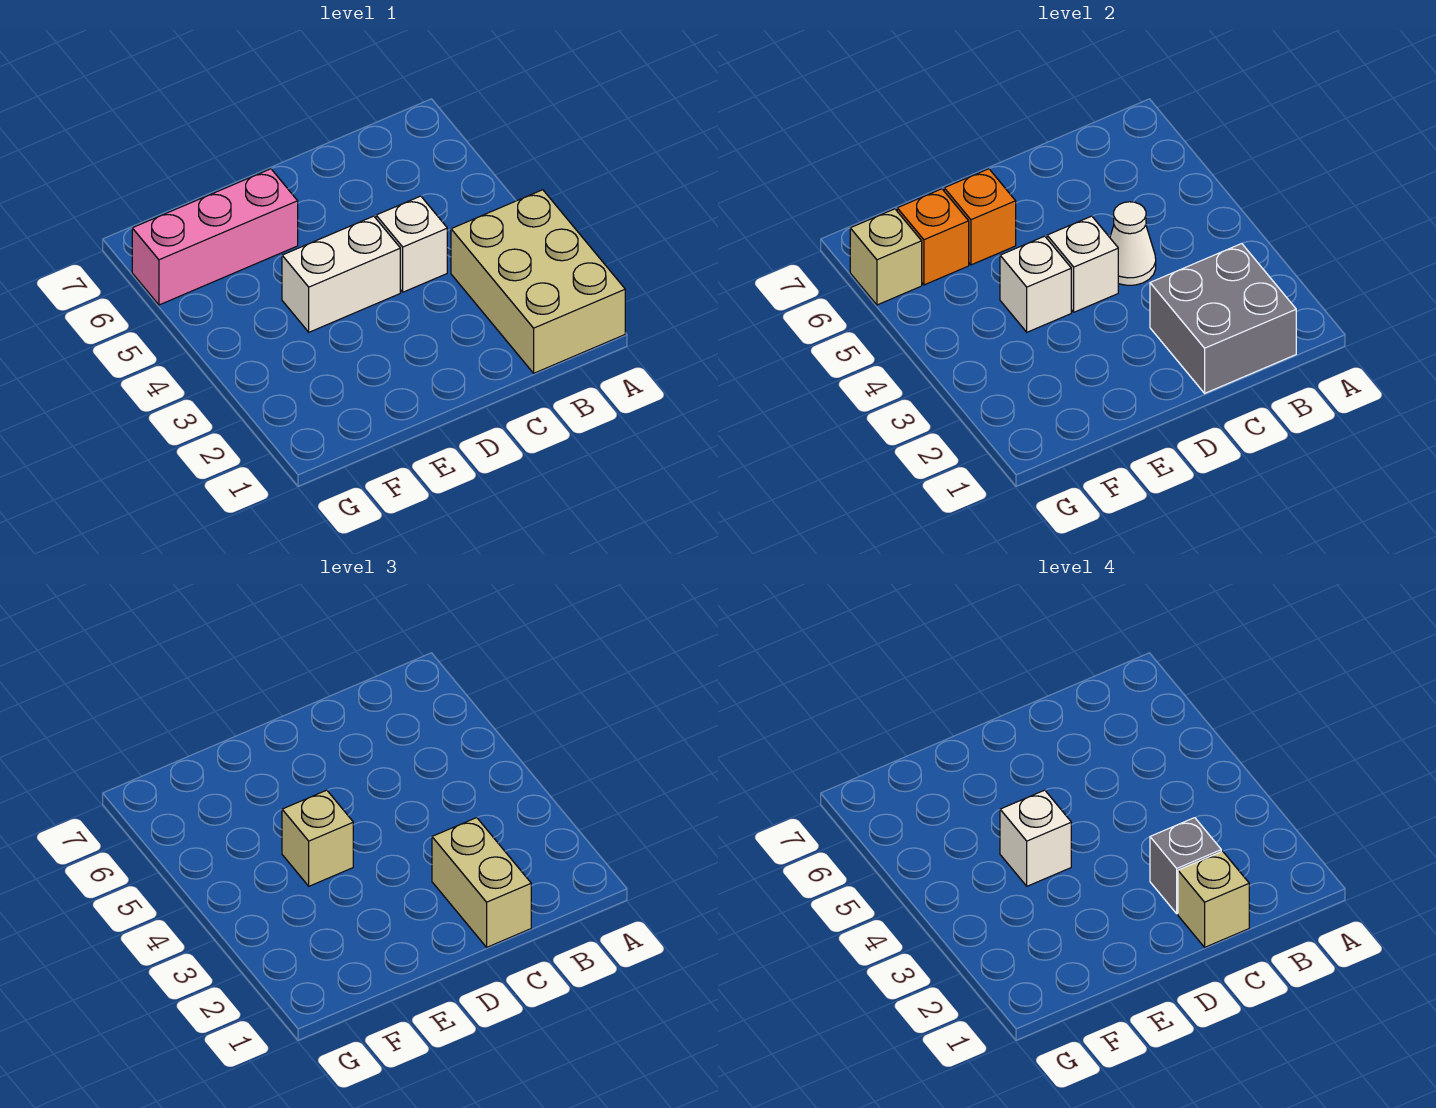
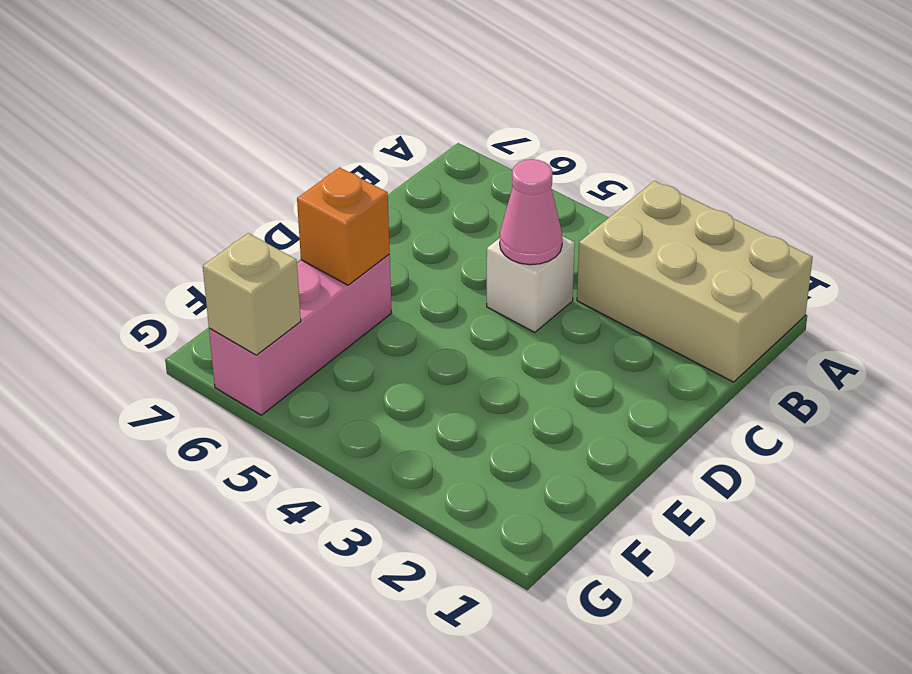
pink 1x1 cone [500,159,562,265] -> white 1x1 cone [1110,202,1156,285]
none -> white 1x2 brick [282,216,400,332]
none -> grey 2x2 brick [1150,244,1296,393]
none -> white 1x1 brick [1047,216,1118,312]

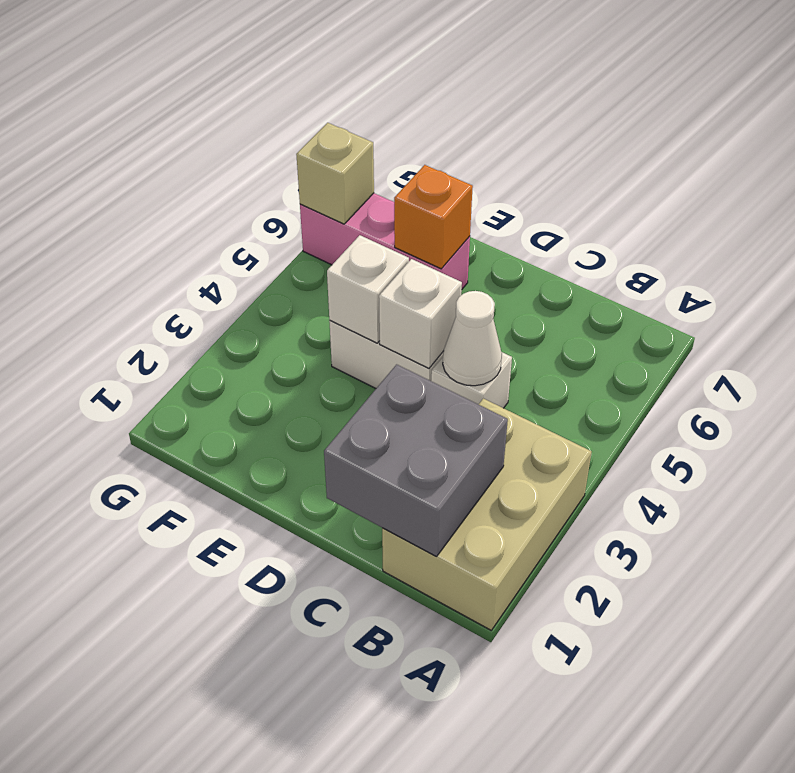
none -> orange 1x1 brick [897,189,969,285]
none -> tan 1x2 brick [432,818,531,947]
none -> tan 1x1 brick [282,790,353,886]

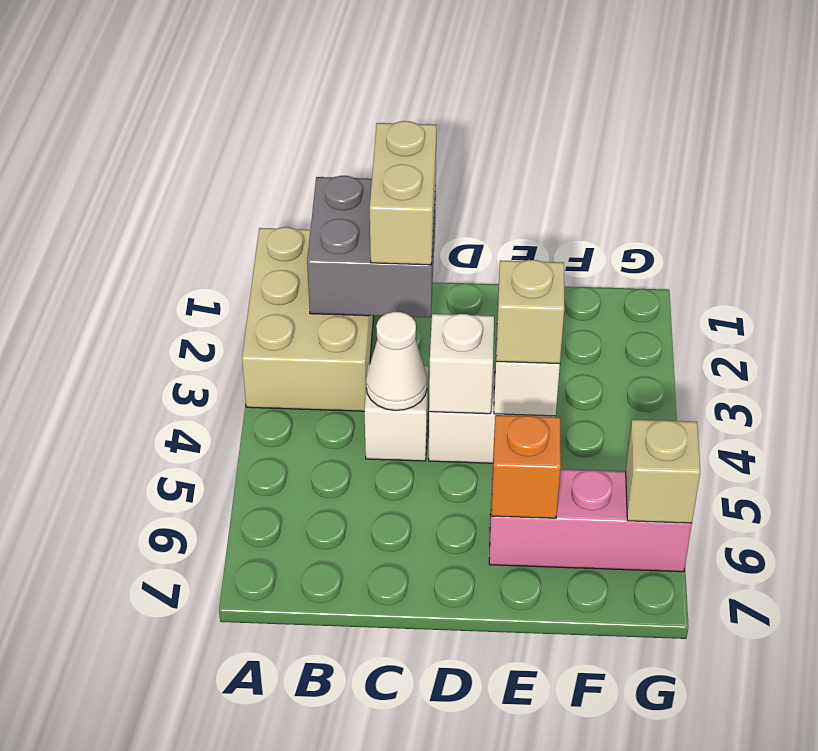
none -> orange 1x1 brick [897,189,969,285]
none -> tan 1x1 brick [1178,851,1249,947]
none -> grey 1x1 brick [1150,818,1221,914]

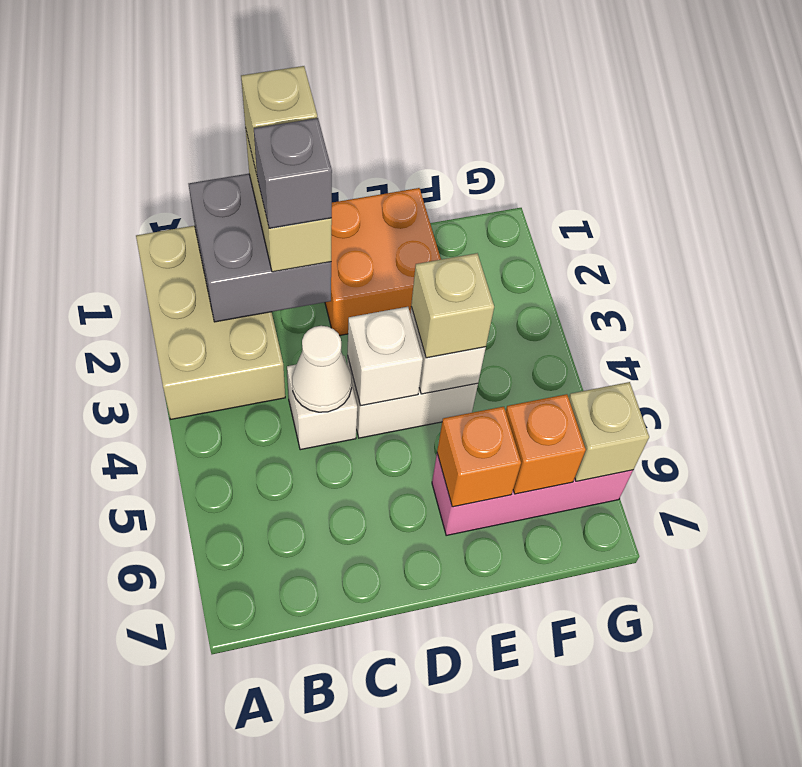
orange 2x2 brick [325,188,441,336] -> none
none -> white 1x1 brick [1000,790,1071,886]

